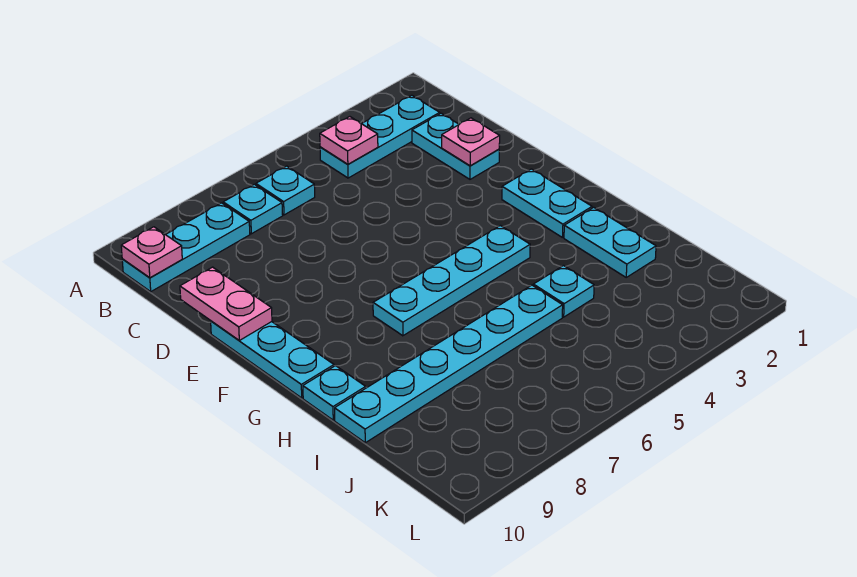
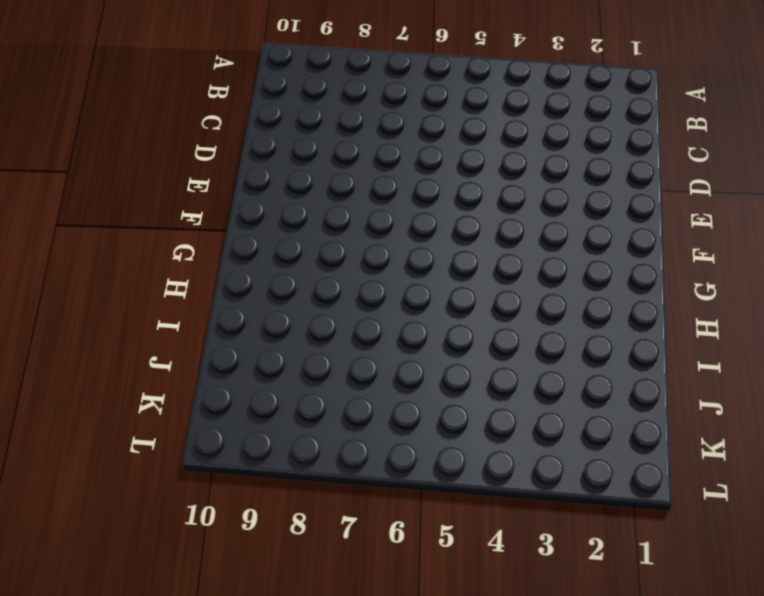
none -> cyan 1x3 plate [320,95,440,178]
none -> cyan 1x1 plate [256,166,315,215]
none -> cyan 1x1 plate [223,184,283,234]

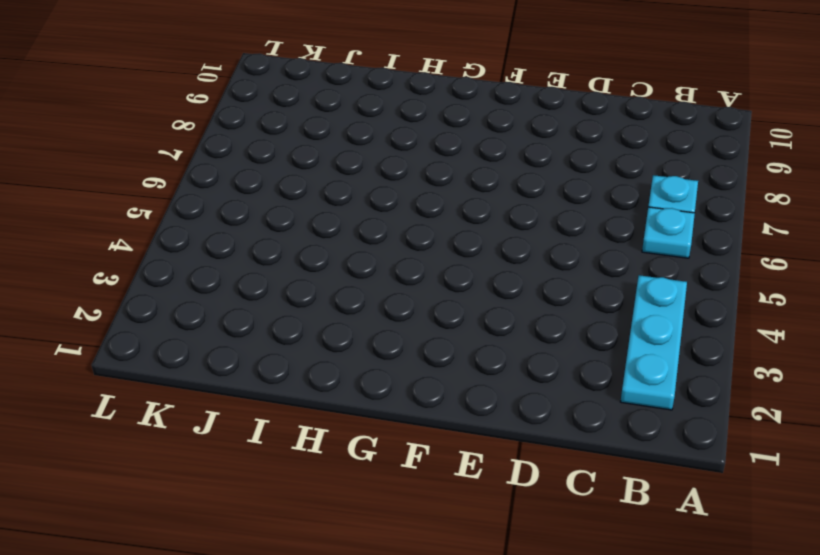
none -> cyan 1x3 plate [122,203,250,292]
none -> cyan 1x2 plate [412,113,499,179]
none -> cyan 1x3 plate [211,321,334,398]

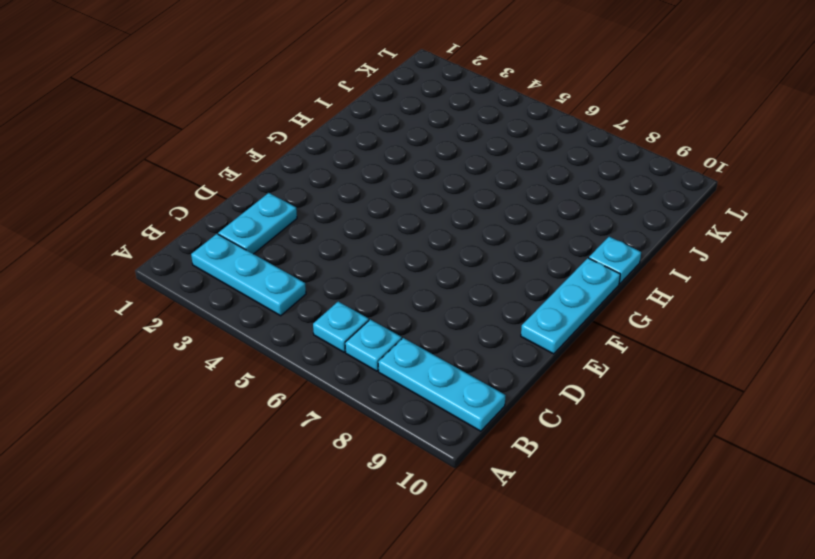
none -> cyan 1x2 plate [502,169,592,237]
none -> cyan 1x4 plate [373,226,530,336]
none -> cyan 1x2 plate [564,207,656,277]

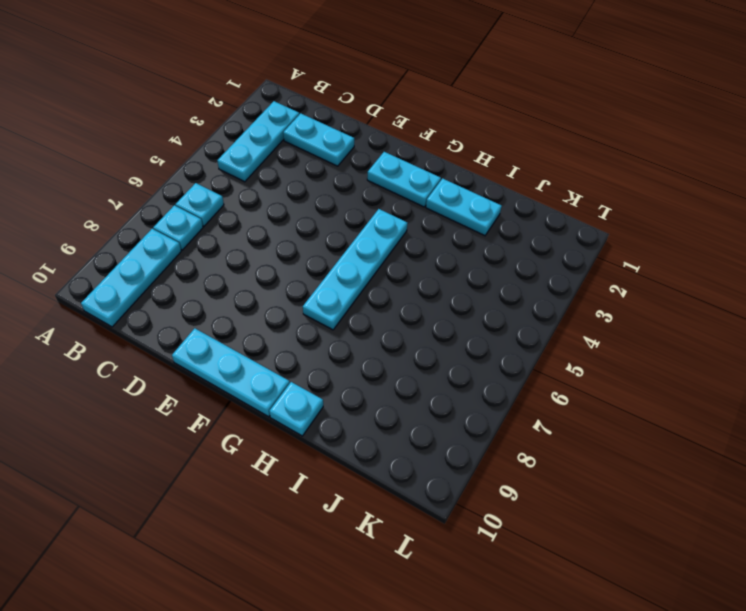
none -> cyan 1x1 plate [533,266,594,317]
none -> cyan 1x6 plate [335,285,563,443]
none -> pink 1x1 plate [320,117,378,164]

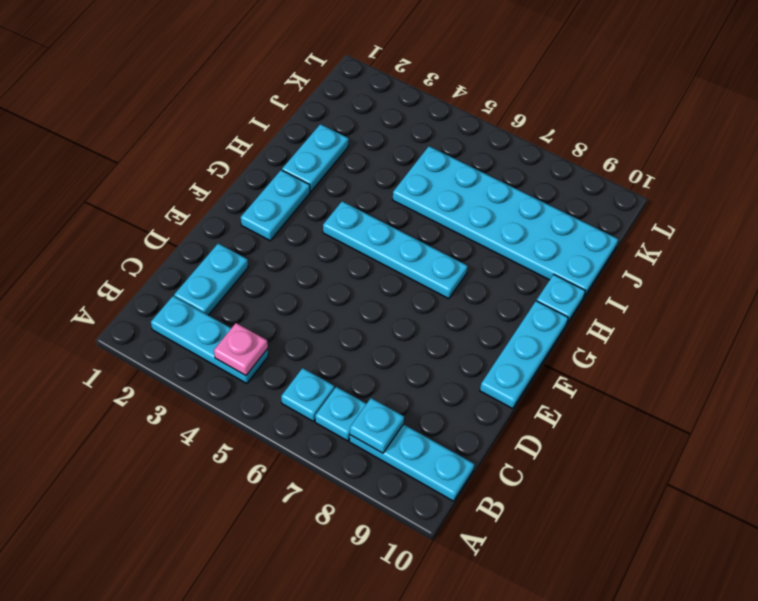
cyan 1x1 plate [350,398,404,453] -> cyan 1x1 plate moved to [533,266,594,317]
cyan 2x6 plate [393,146,618,296] -> cyan 1x6 plate [335,285,563,443]
none -> pink 1x1 plate [121,227,182,278]
none -> pink 1x1 plate [442,118,500,166]
none -> pink 1x2 plate [180,267,272,340]

